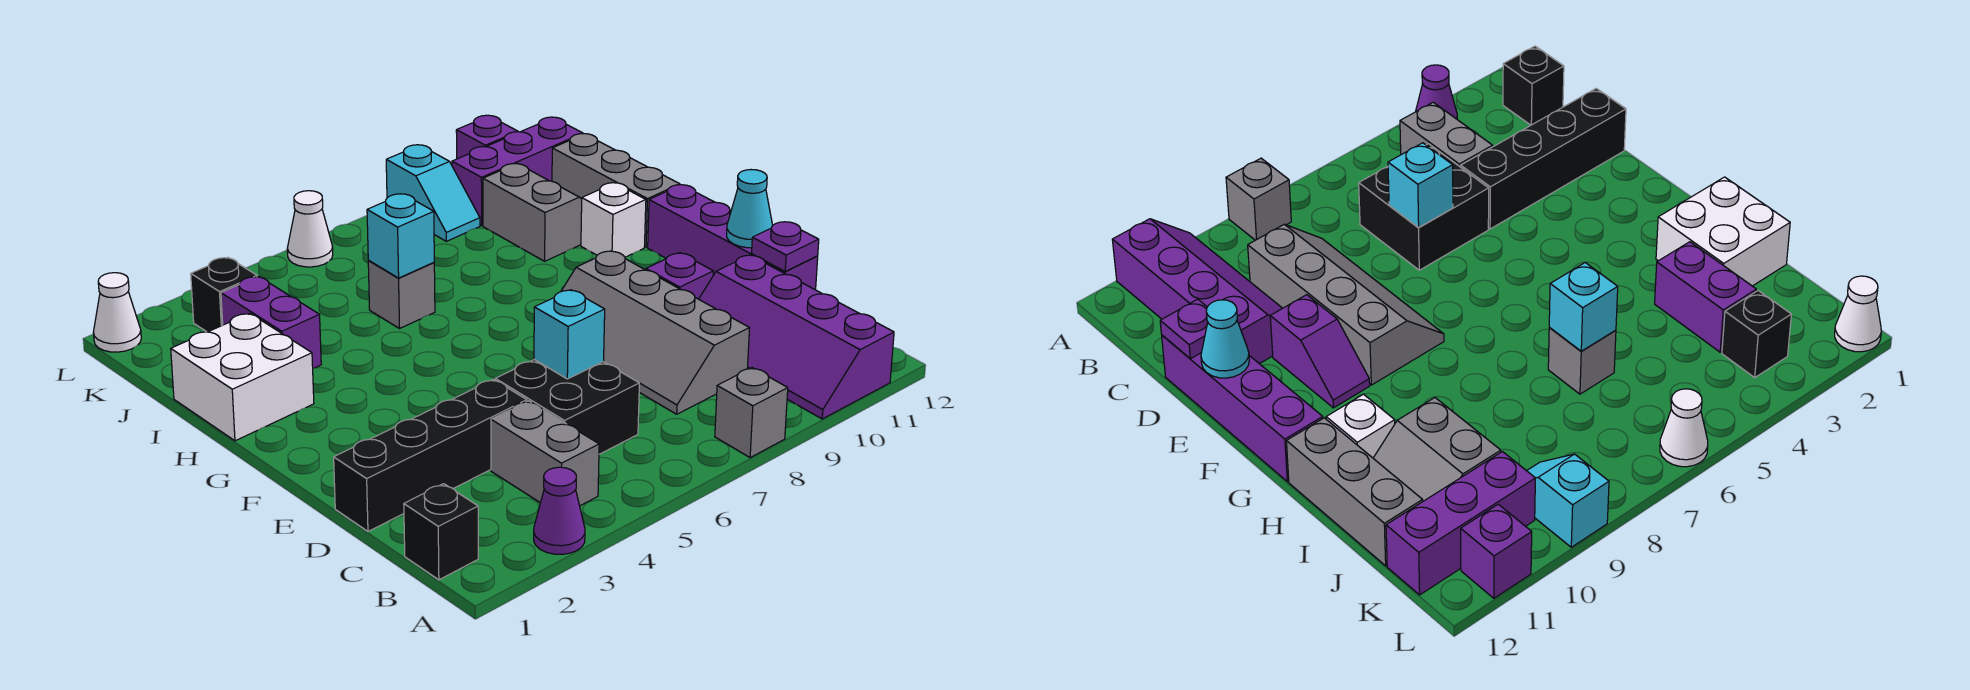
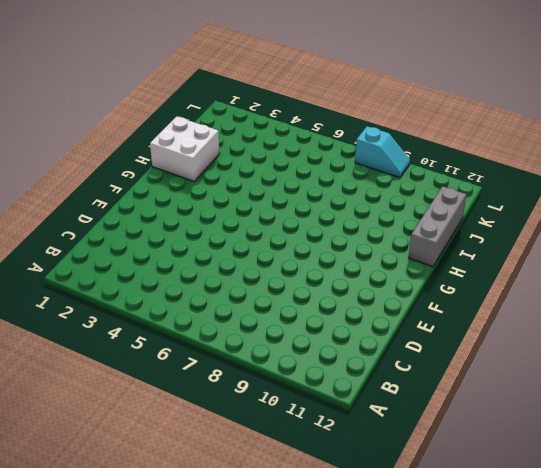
cyan 1x2 slope [355,126,410,178] -> cyan 1x2 slope turned to [386,145,480,241]
none -> purple 1x1 cone [534,467,585,554]
none -> grey 1x1 brick [715,368,788,458]
none -> purple 2x4 slope [699,255,894,419]

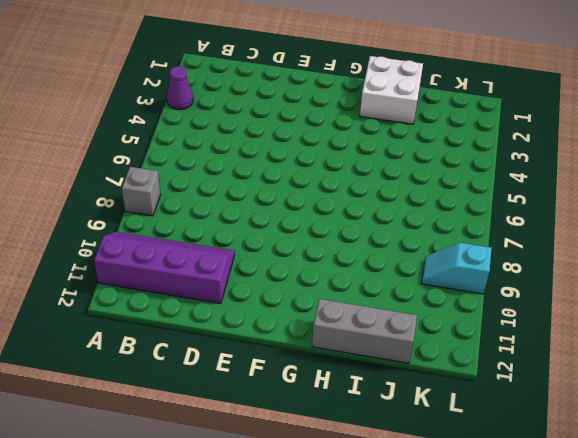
none -> black 1x1 brick [404,484,478,580]
none -> grey 1x2 brick [491,401,599,506]
none -> black 2x2 brick [495,359,639,454]

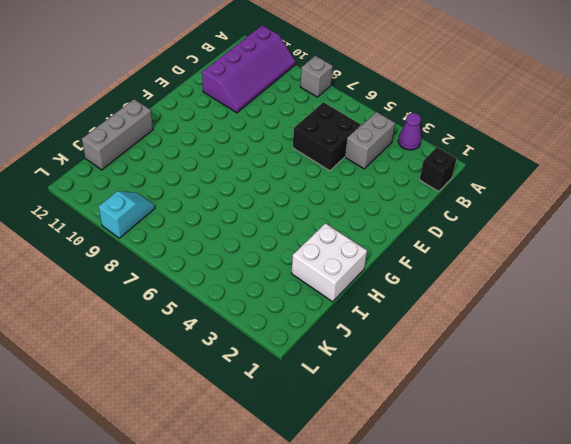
none -> grey 2x4 slope [561,251,750,414]
none -> black 1x4 brick [334,379,527,531]
none -> purple 1x4 brick [648,185,818,290]

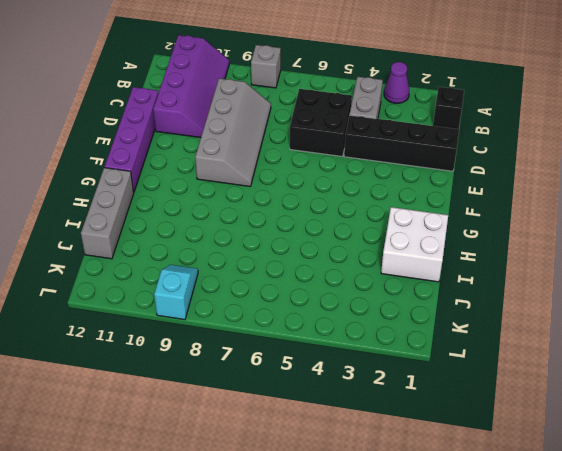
none -> purple 1x2 slope [645,253,713,299]
none -> white 1x1 brick [581,183,646,257]
none -> purple 1x2 brick [221,276,321,368]

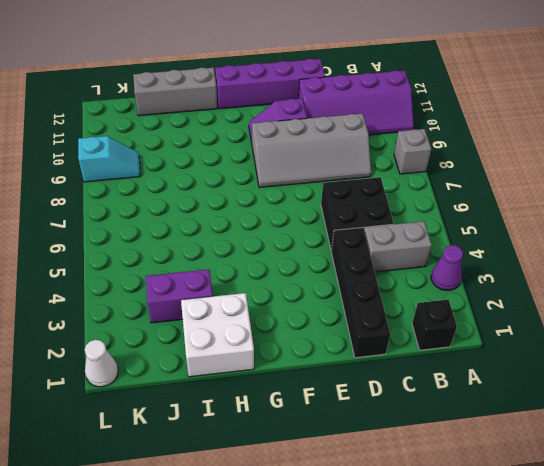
none -> white 1x1 brick [581,183,646,257]
none -> grey 1x1 brick [368,261,435,328]
none -> grey 2x2 slope [483,164,582,261]

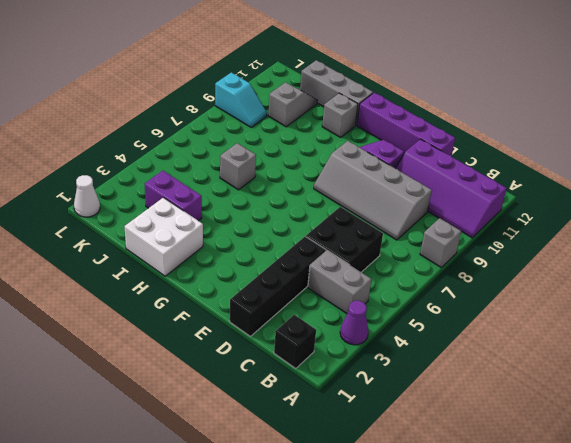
grey 1x1 brick [322,93,358,137] -> white 1x1 brick [581,183,646,257]
grey 1x2 slope [268,82,317,127] -> grey 2x2 slope [483,164,582,261]
none -> black 1x1 brick [191,258,257,332]
none -> purple 1x3 brick [452,117,583,226]
none -> white 1x1 cone [287,191,333,267]

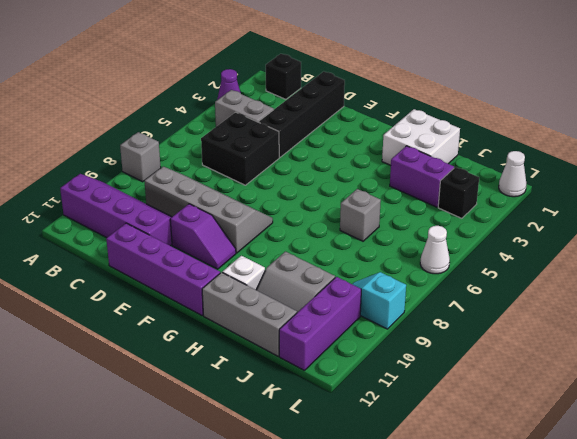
none -> purple 1x1 brick [456,115,518,159]
none -> cyan 1x1 brick [534,290,605,379]
none -> purple 1x1 plate [752,222,819,271]

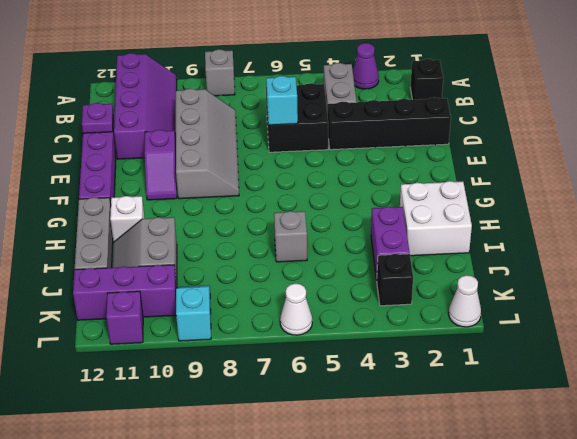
none -> cyan 1x1 cone [727,170,773,248]
none -> cyan 1x1 brick [367,194,434,278]

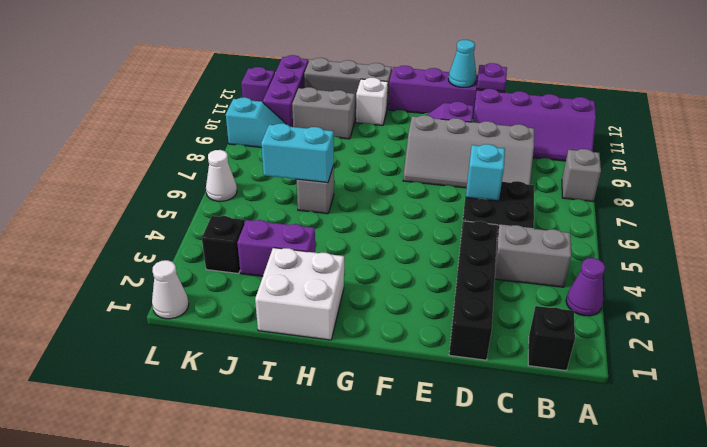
cyan 1x2 brick [261,123,334,183] -> cyan 1x1 brick [367,194,434,278]

